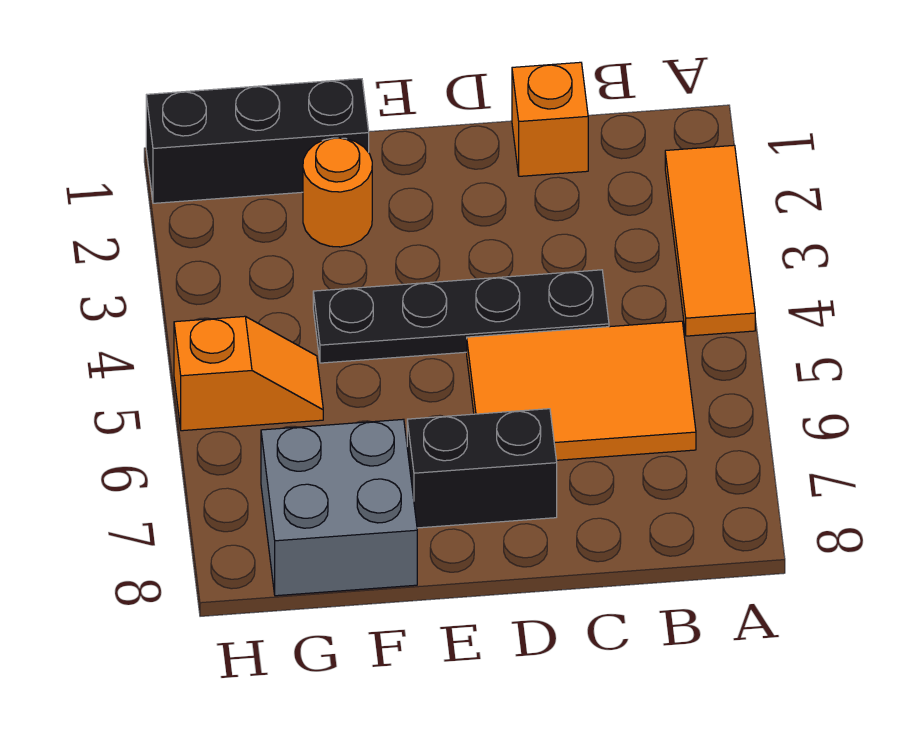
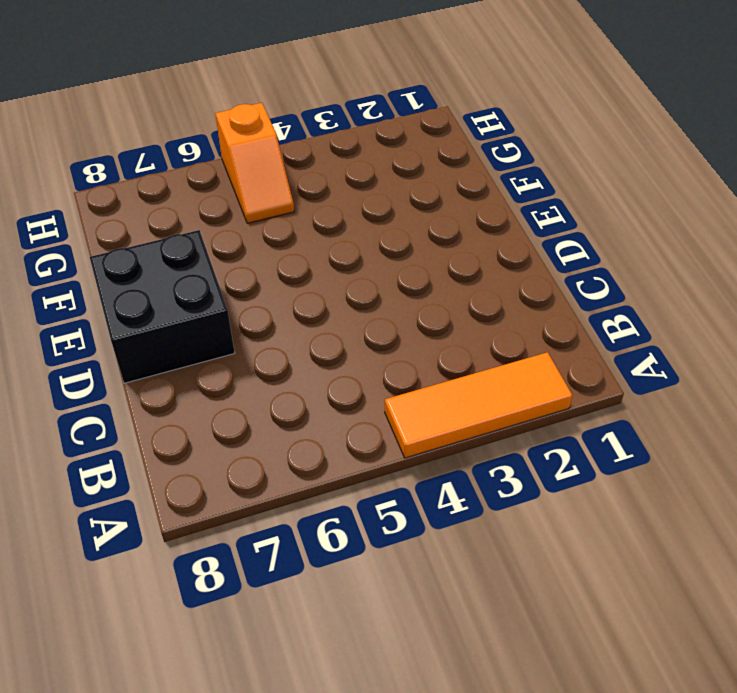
black 2x2 brick [90,230,235,383] -> black 1x2 brick [407,409,557,528]
none -> orange 2x3 tile [467,321,696,460]
none -> orange 1x1 brick [512,62,588,176]

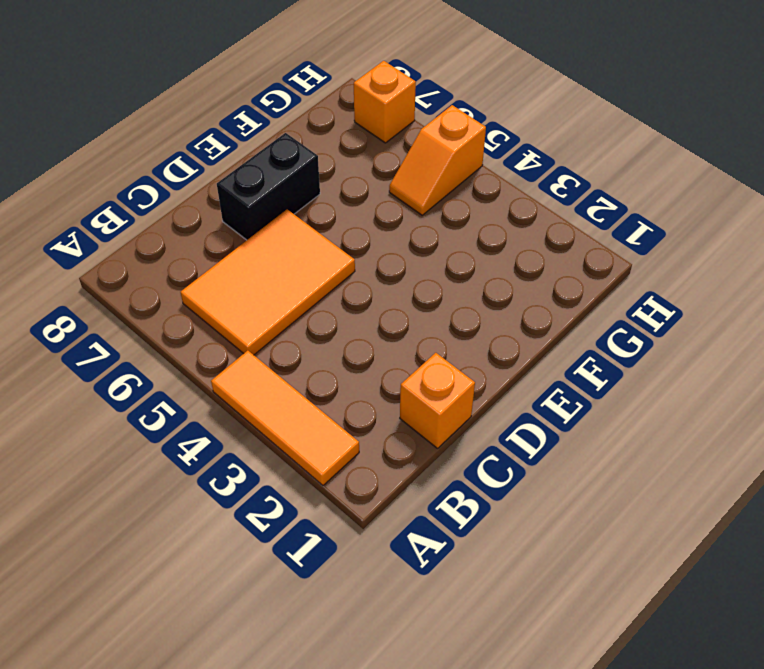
orange 1x1 brick [354,61,416,143] -> none
none -> black 1x4 plate [313,270,609,363]
none -> black 1x3 brick [146,79,369,203]

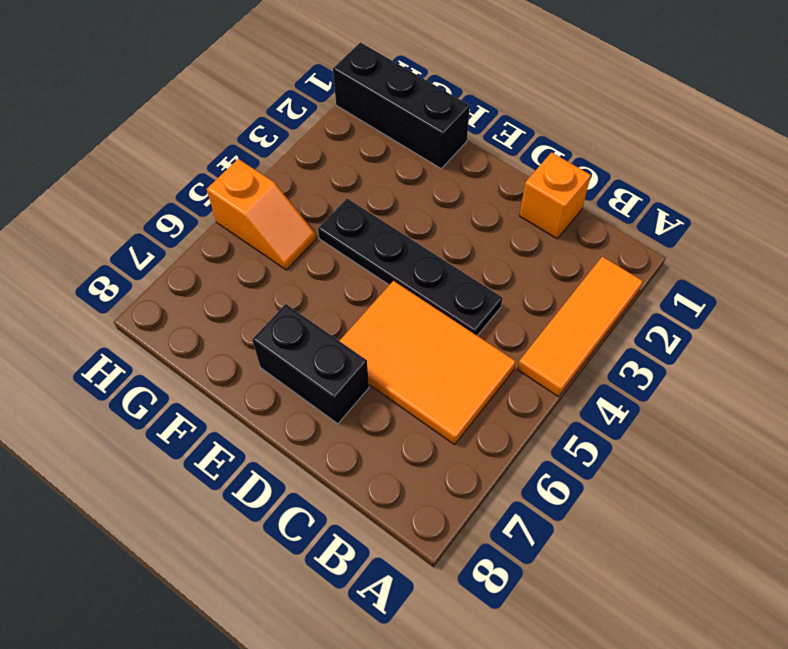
none -> orange 1x1 round brick [303,138,372,247]
none -> grey 2x2 brick [261,419,417,596]

